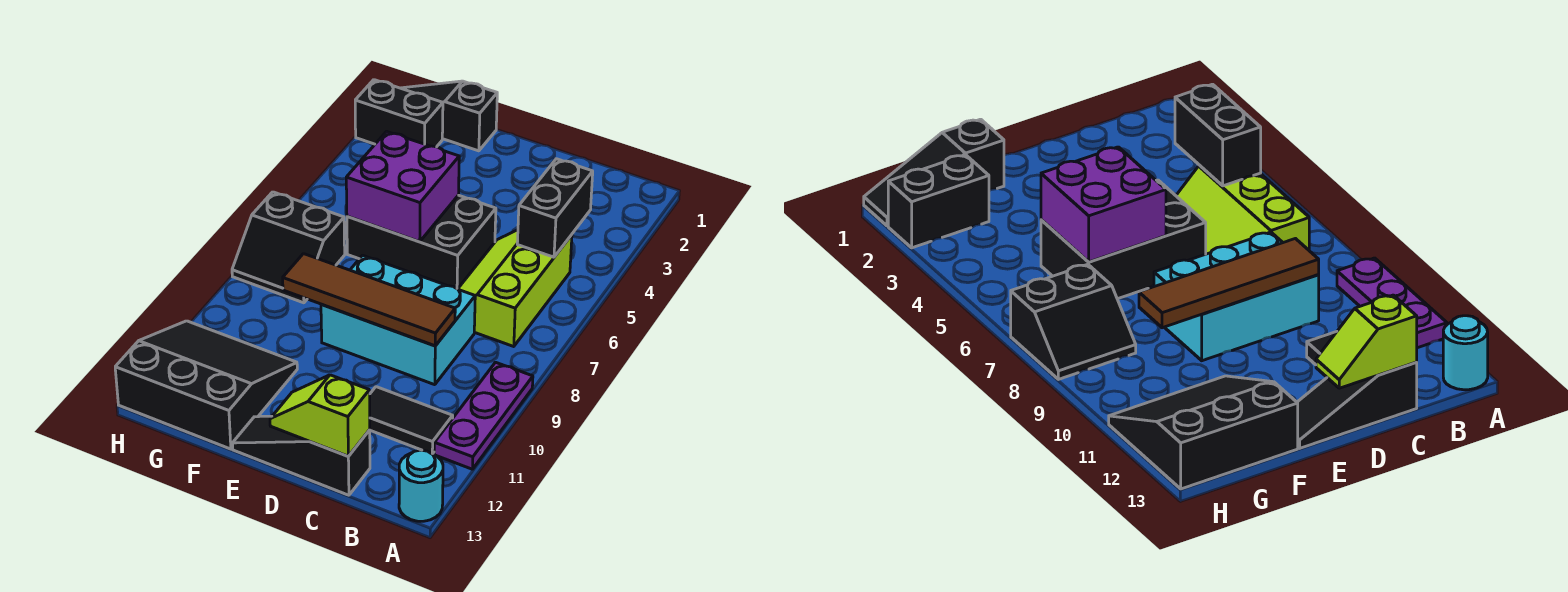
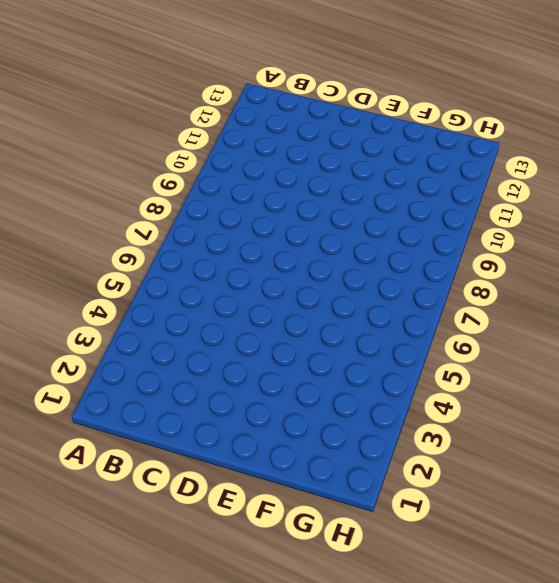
none -> purple 1x3 plate [434,362,533,469]
none -> cyan 1x1 round brick [399,450,443,521]
none -> lime 2x3 slope [458,230,572,347]

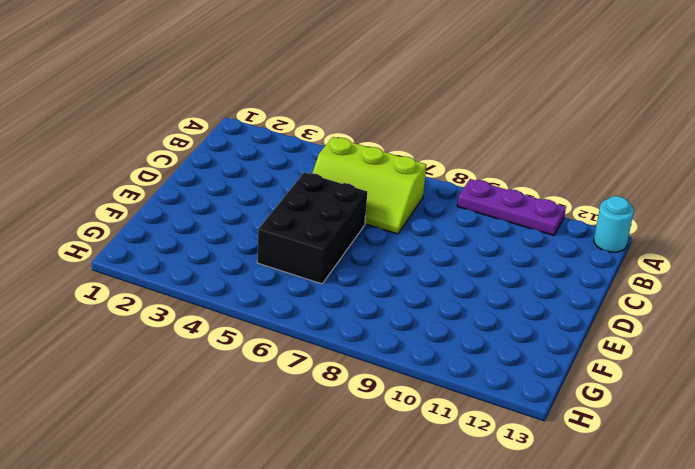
none -> black 1x2 tile [370,387,453,454]
none -> cyan 2x3 brick [321,255,475,385]
none -> black 1x3 slope [232,416,370,495]

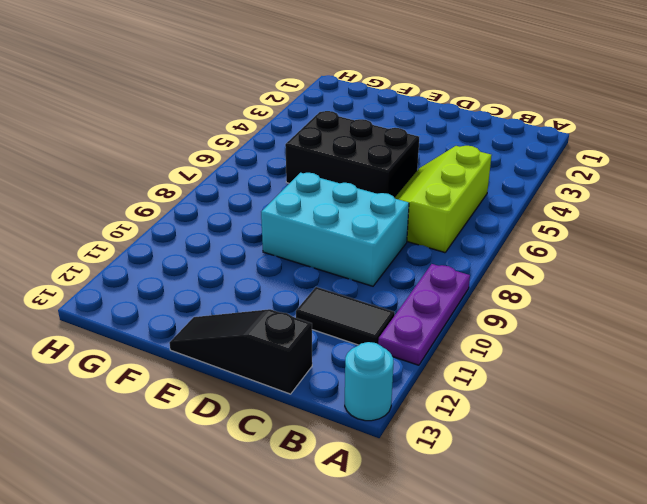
none -> black 1x3 slope [401,81,497,151]
none -> black 3x3 slope [115,321,297,449]
none -> black 1x2 brick [355,80,443,147]

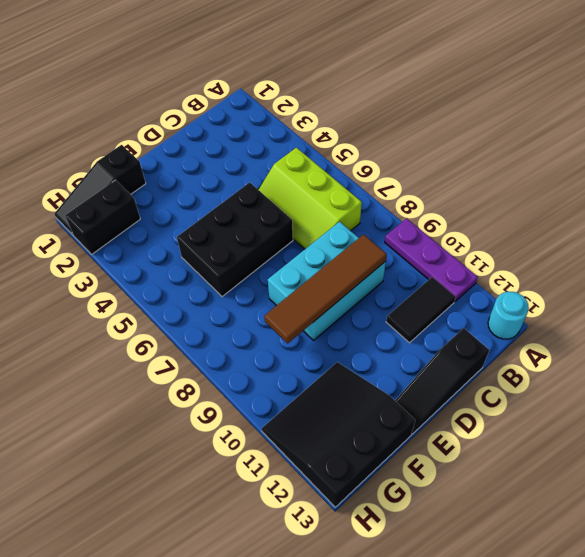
none -> black 2x2 slope [232,192,345,303]
none -> black 1x2 brick [517,159,593,257]
none -> lime 1x2 slope [270,375,370,456]

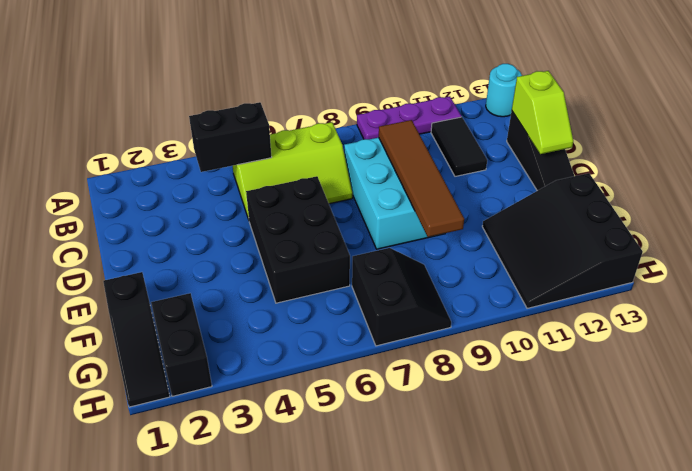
none -> purple 2x2 brick [346,131,459,242]

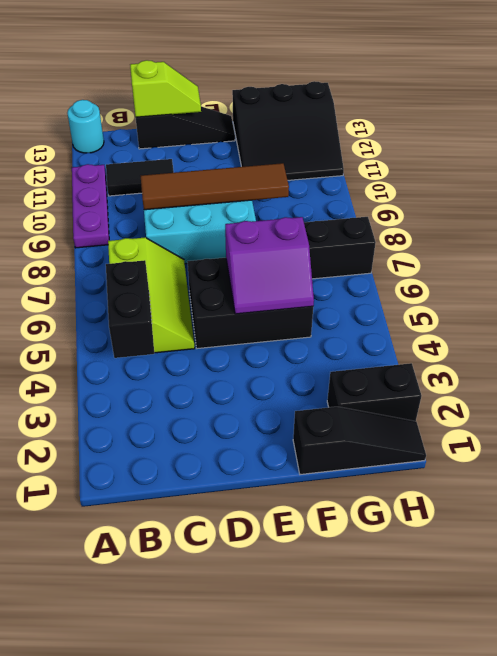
purple 2x2 slope [225,217,314,314] -> purple 2x2 brick [346,131,459,242]

